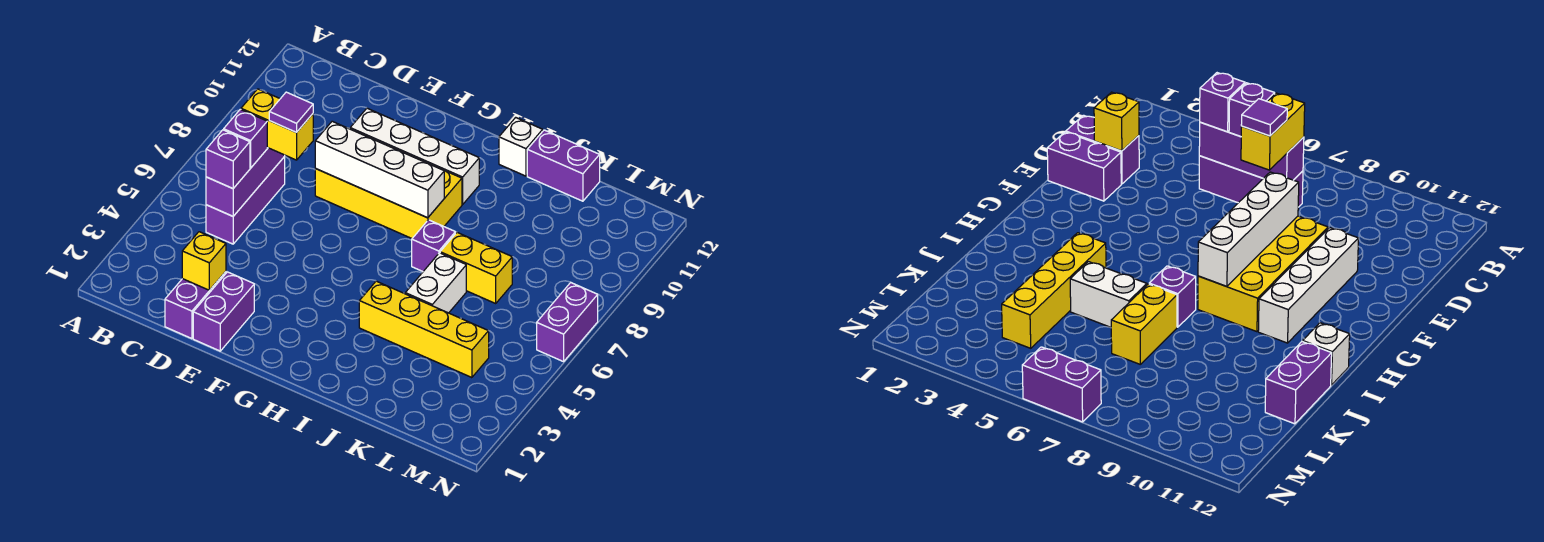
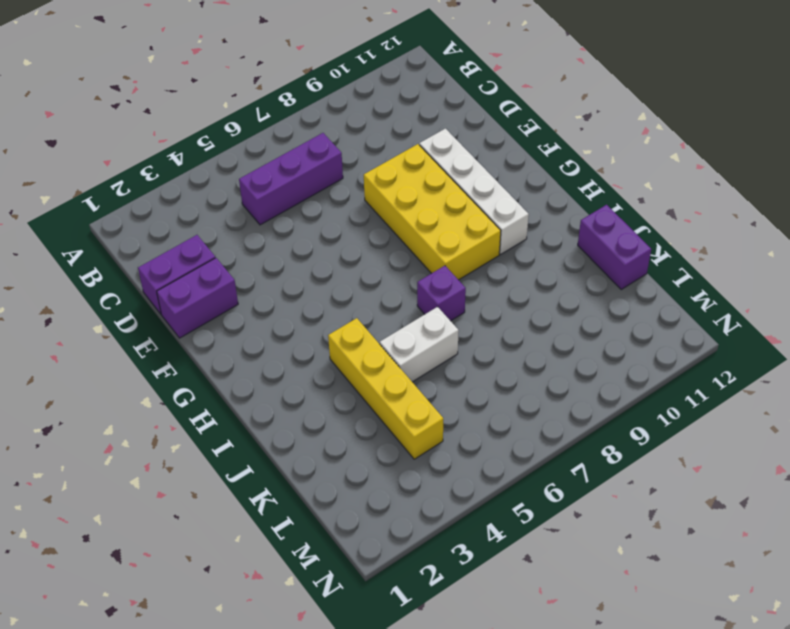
none -> white 1x1 brick [499,117,543,176]
none -> yellow 1x2 brick [440,233,512,303]
none -> purple 1x2 brick [537,283,598,362]

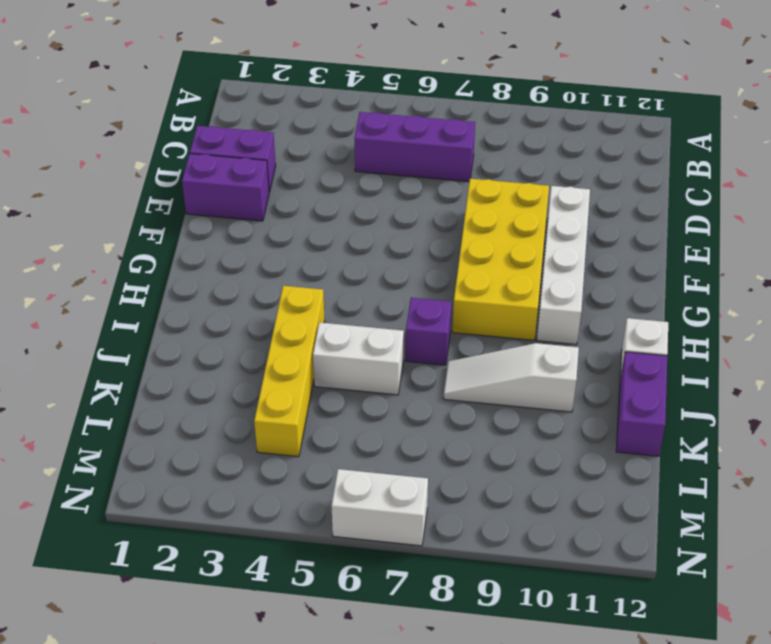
white 1x3 slope [444,343,579,412] -> none
white 1x2 brick [331,469,428,546] -> purple 1x2 brick [537,283,598,362]
none -> yellow 1x2 brick [440,233,512,303]
none -> purple 1x3 brick [206,147,285,216]
none -> yellow 1x1 brick [182,232,226,290]

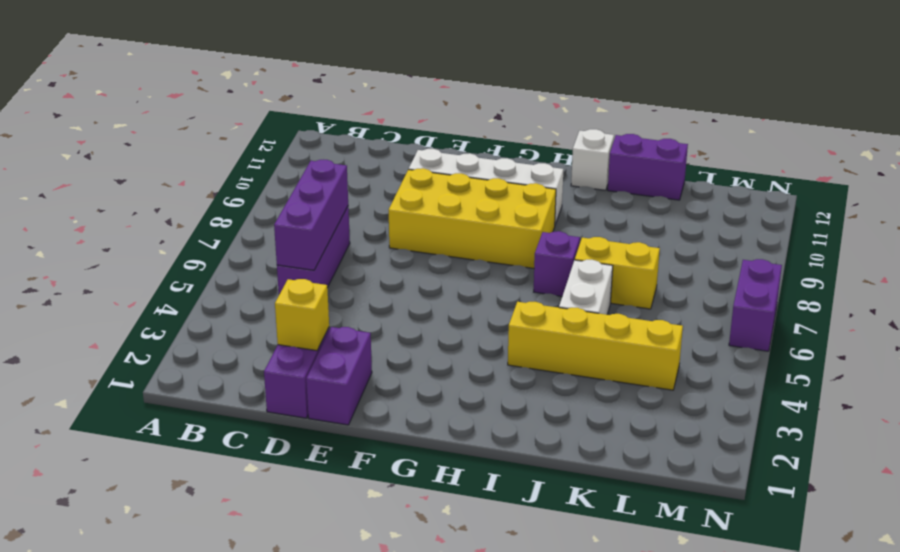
none -> white 1x4 brick [315,121,444,218]
none -> purple 1x1 brick [206,130,250,189]
none -> purple 1x1 brick [224,109,267,168]

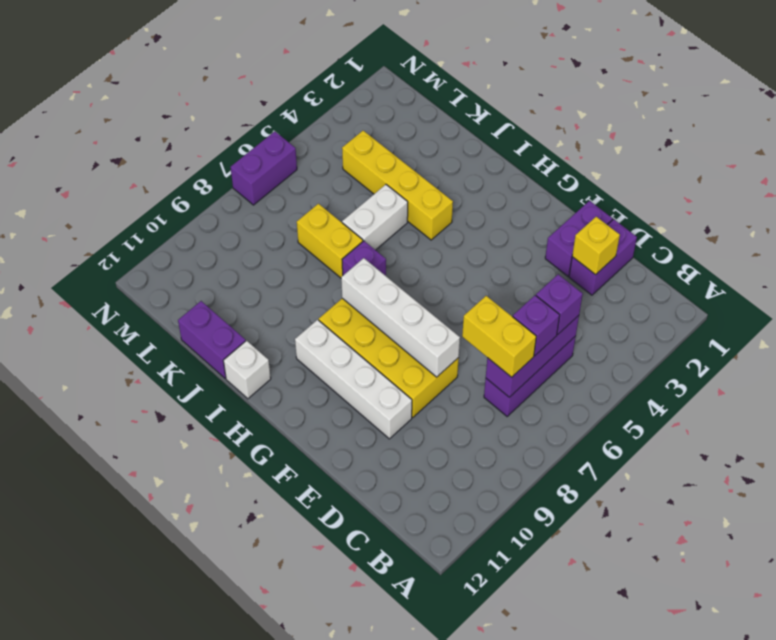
none -> purple 1x1 tile [269,92,313,132]

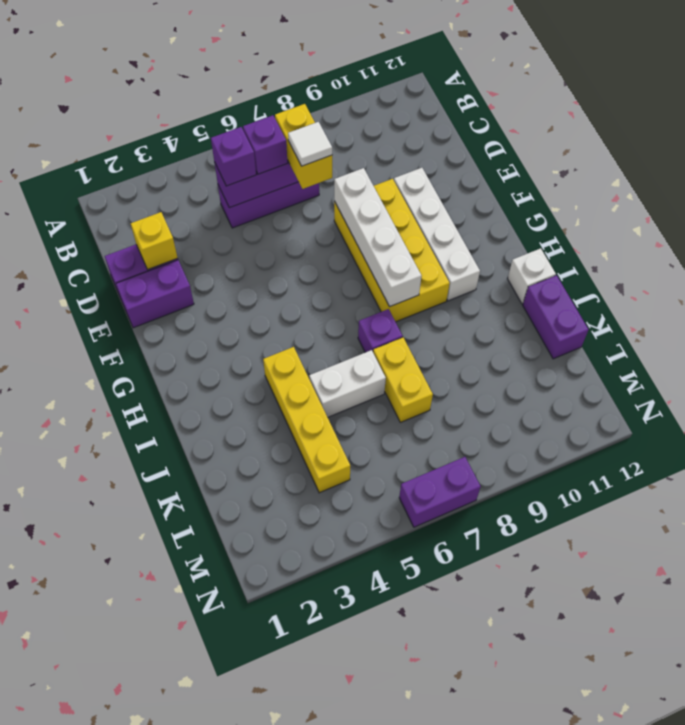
white 1x1 tile [288,122,332,166] -> purple 1x1 tile [269,92,313,132]

